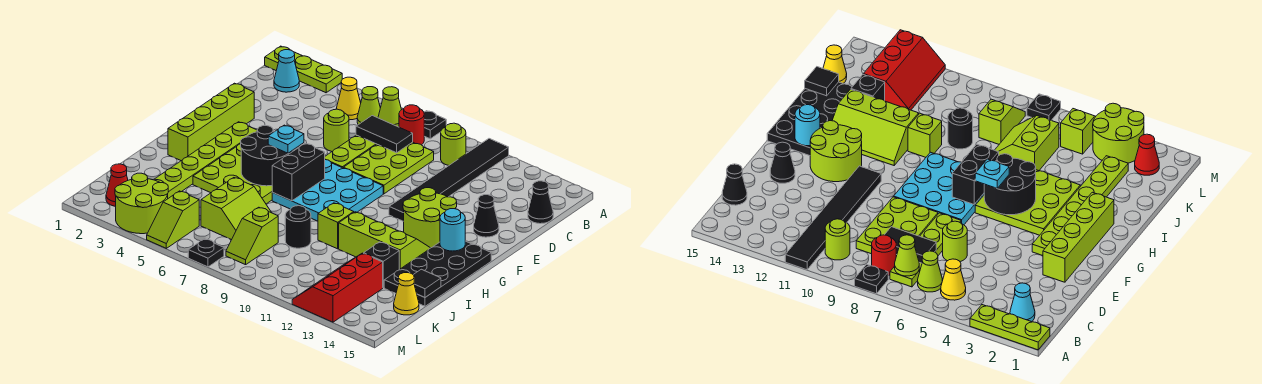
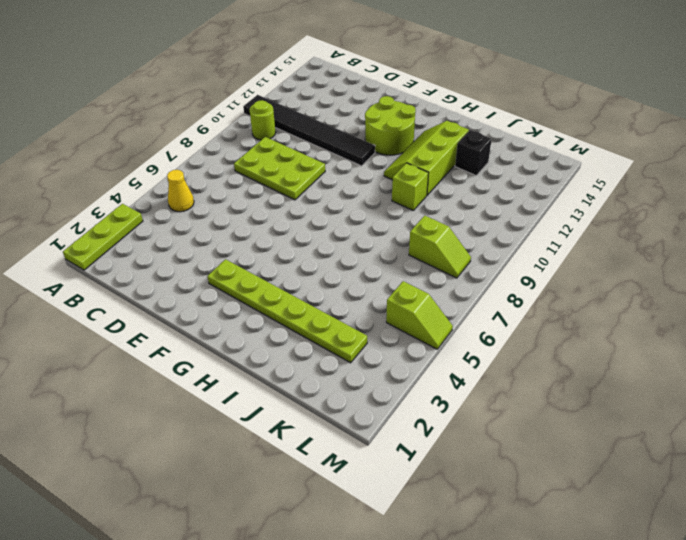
none -> black 1x1 plate [424,111,446,139]
none -> cyan 1x1 cone [274,50,299,92]
none -> lime 1x1 cone [357,87,380,125]
none -> lime 1x4 plate [325,135,377,168]

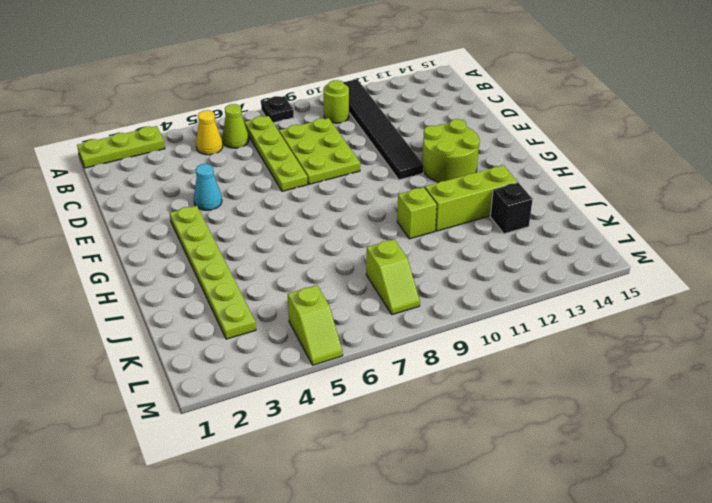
cyan 1x1 cone [194,164,222,210] -> cyan 1x1 cone moved to [274,50,299,92]
none -> red 1x1 round brick [399,105,424,145]
none -> black 1x1 cone [528,181,553,224]
none -> lime 1x1 round brick [324,109,349,151]
none -> lime 1x4 brick [168,83,254,161]

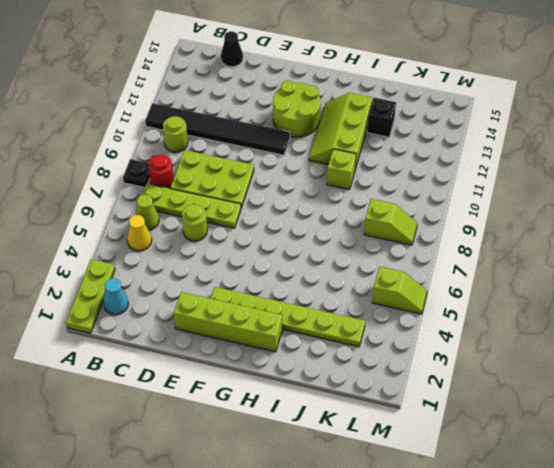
none -> black 1x1 cone [474,195,499,237]
none -> cyan 3x3 plate [272,160,383,221]
none -> lime 3x3 plate [193,144,273,204]
none -> black 2x4 plate [384,241,491,306]

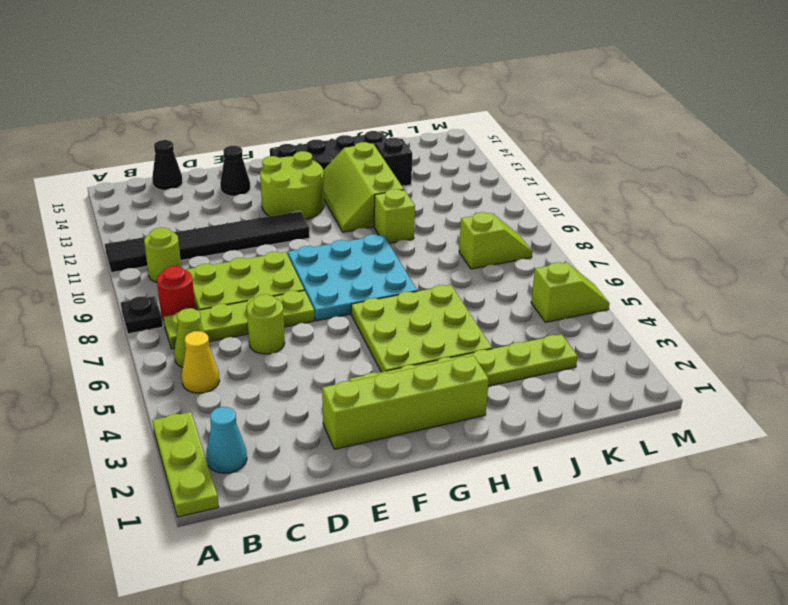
none -> lime 2x2 slope [201,178,272,240]
none -> black 1x1 round brick [285,206,311,248]
none -> red 2x3 slope [292,253,383,322]
none -> yellow 1x1 cone [394,273,419,315]

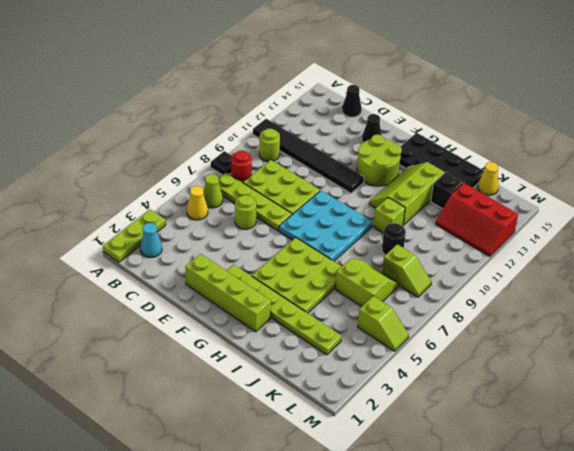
none -> red 1x1 cone [106,164,128,206]
none -> lime 2x2 round brick [115,173,168,234]
none -> black 1x1 plate [188,239,224,267]
none -> lime 1x1 cone [378,87,401,127]

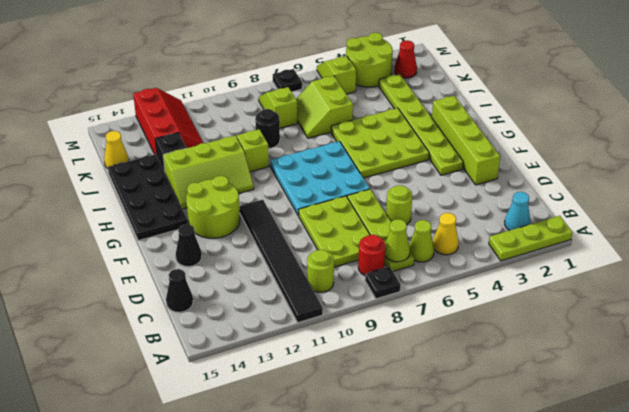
none -> black 1x2 tile [356,116,413,153]
none -> black 2x2 round brick [241,126,293,186]
none -> black 1x2 brick [272,143,325,201]
none -> cyan 1x1 round brick [440,209,465,251]

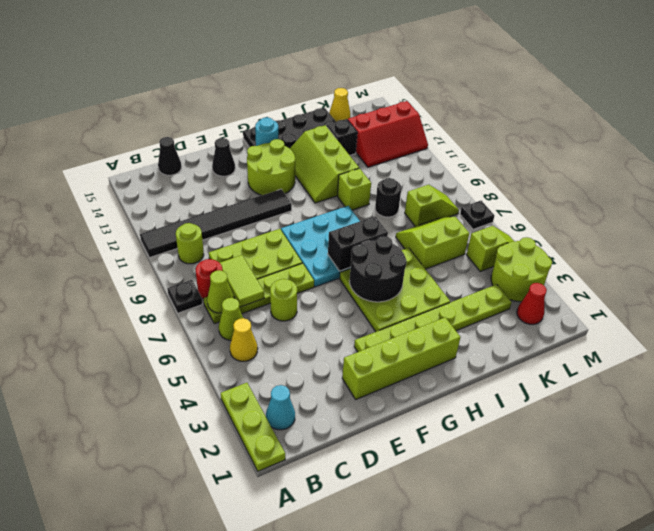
lime 1x2 tile [220,255,264,307] -> black 1x2 tile [356,116,413,153]
none -> black 1x1 tile [414,269,441,297]
none -> cyan 1x1 plate [268,125,304,153]

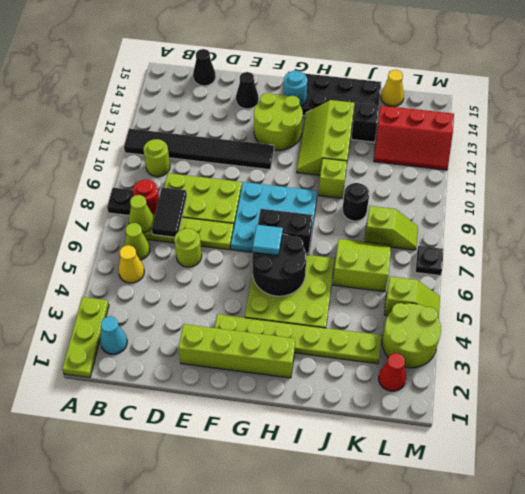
cyan 1x1 tile [253,225,283,255] -> cyan 1x1 plate [268,125,304,153]
none -> black 1x1 tile [414,269,441,297]

